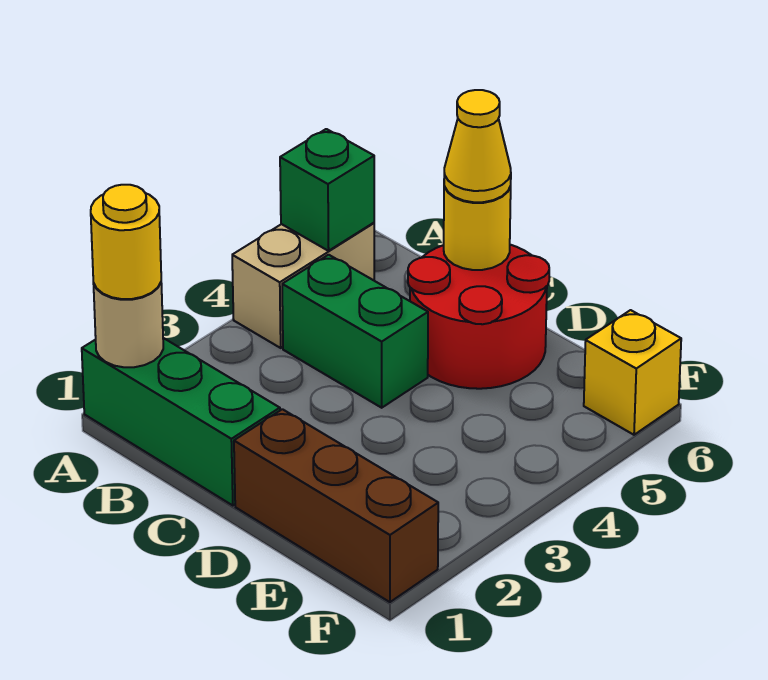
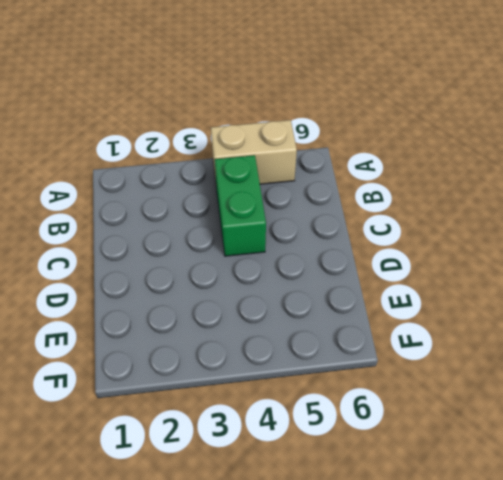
none -> green 1x3 brick [82,338,280,506]
none -> red 2x2 round brick [408,245,549,389]

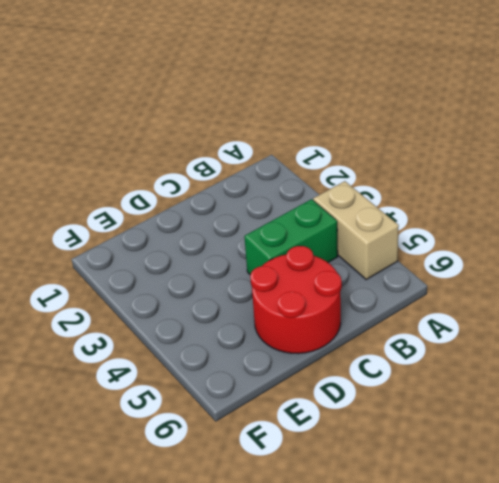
none -> green 1x3 brick [82,338,280,506]
none -> brown 1x3 brick [234,409,438,602]

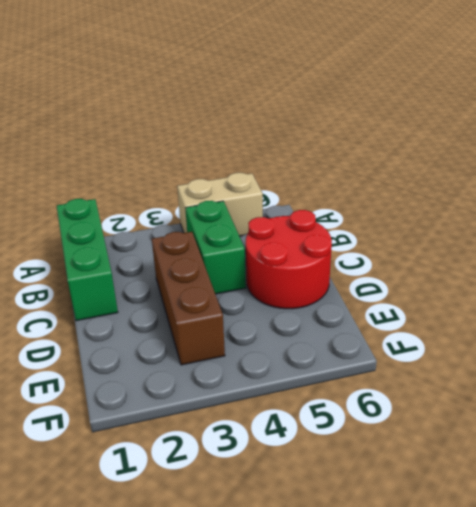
brown 1x3 brick [152,232,225,365] -> brown 1x3 brick moved to [234,409,438,602]
none -> yellow 1x1 brick [584,310,681,435]
none -> tan 1x1 round brick [93,282,163,367]

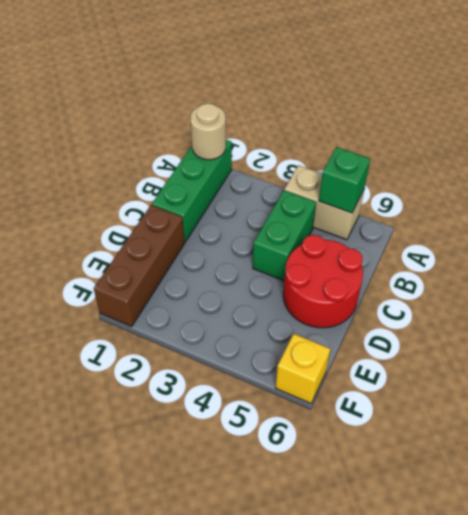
none -> yellow 1x1 round brick [444,186,511,270]
none -> yellow 1x1 round brick [91,185,161,299]

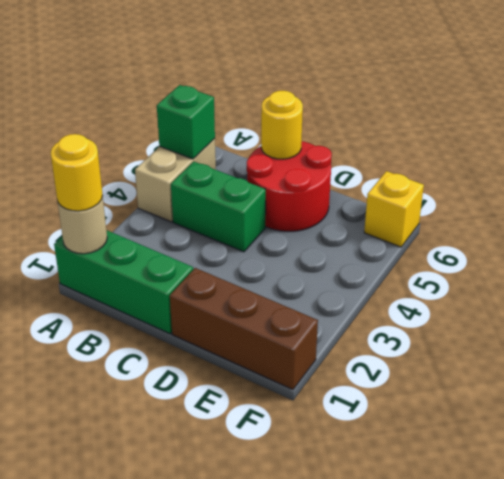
none -> yellow 1x1 cone [444,90,511,202]

